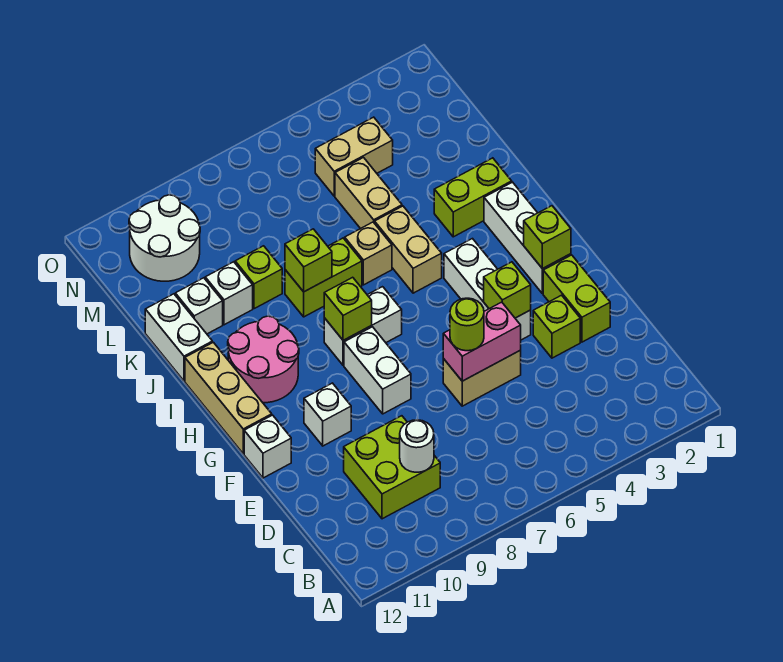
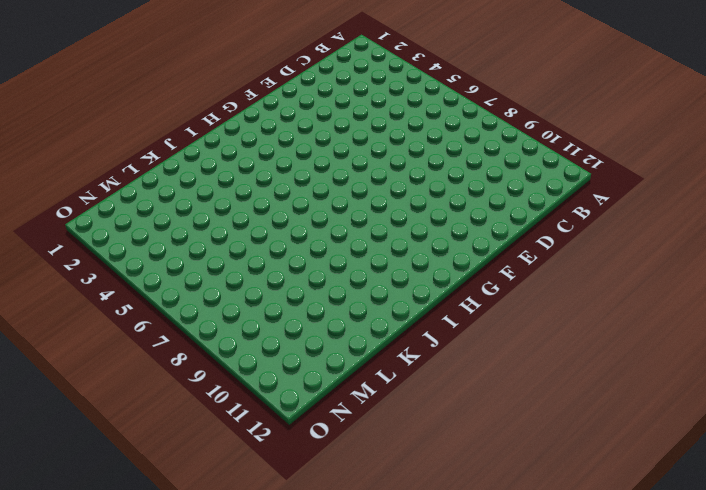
none -> lime 2x2 brick [344,416,440,519]
none -> lime 1x2 brick [543,255,610,342]
none -> lime 1x1 brick [533,295,580,358]
none -> tan 1x2 brick [443,350,521,406]

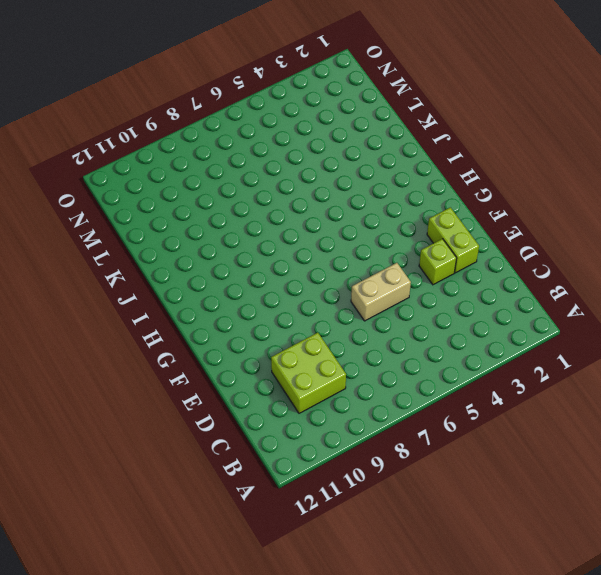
none -> white 1x3 brick [444,239,531,340]
none -> white 1x2 brick [344,327,411,414]
none -> white 1x1 brick [304,383,351,446]
none -> white 1x1 brick [244,415,291,478]

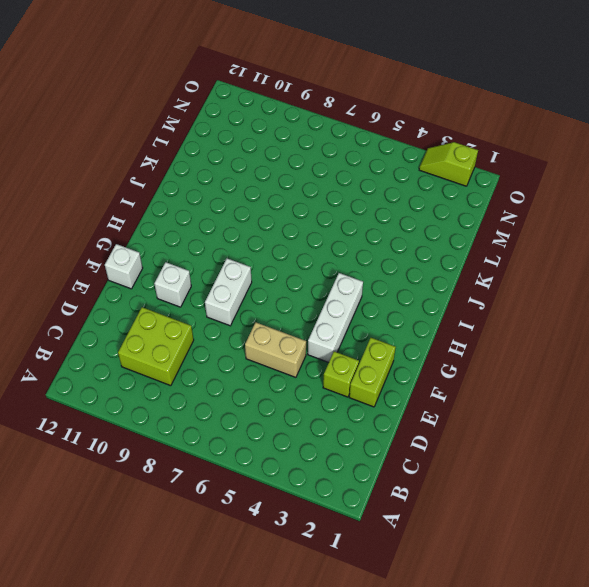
lime 1x2 slope [419,142,478,186] -> none
none -> white 1x3 brick [484,182,571,294]
none -> tan 1x3 brick [185,342,272,454]
none -> white 1x2 brick [324,287,402,366]
none -> pink 2x2 round brick [228,316,299,403]

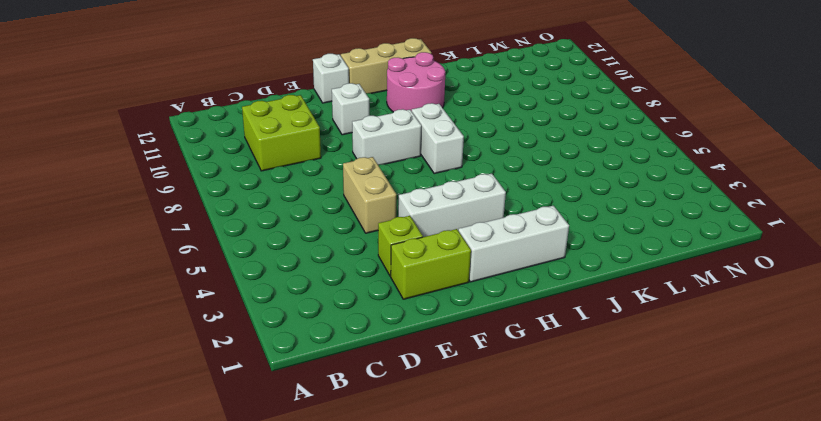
none -> tan 1x2 brick [375,206,442,293]
none -> lime 1x2 brick [434,158,512,237]
none -> tan 1x1 brick [345,222,392,285]
none -> lime 1x2 brick [285,238,362,317]

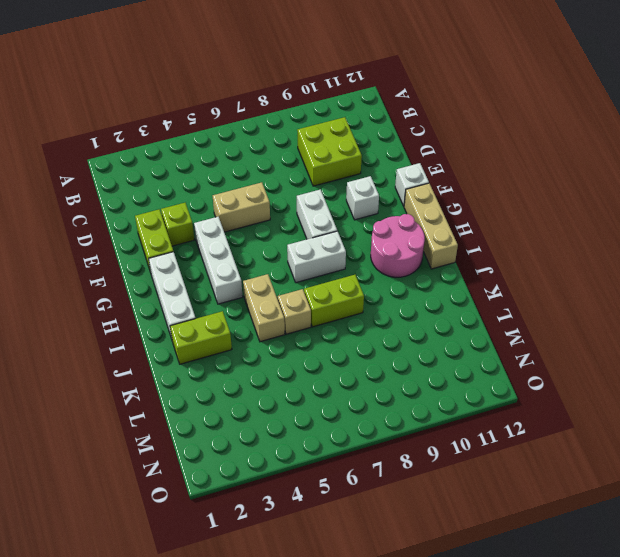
none -> white 1x2 brick [145,294,212,381]
none -> tan 1x2 brick [335,158,402,229]
none -> lime 1x1 brick [235,246,282,309]
none -> white 1x1 brick [205,262,253,325]

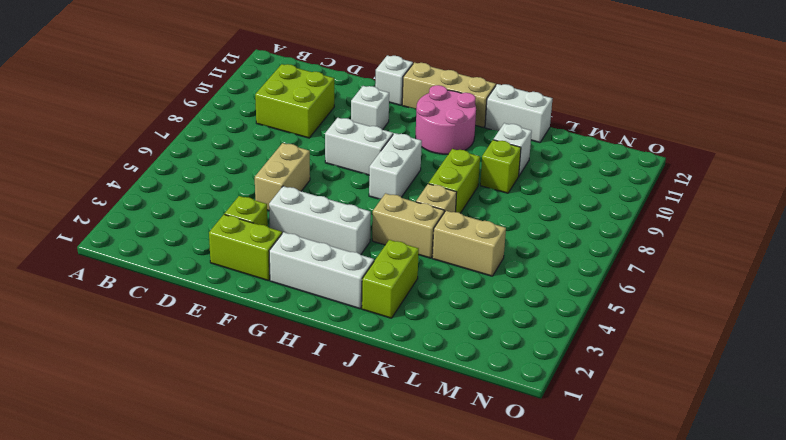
none -> white 1x1 brick [175,278,223,334]
none -> tan 1x2 brick [315,117,393,196]
none -> white 2x2 round brick [129,195,200,281]
none -> white 1x1 round brick [400,420,434,472]

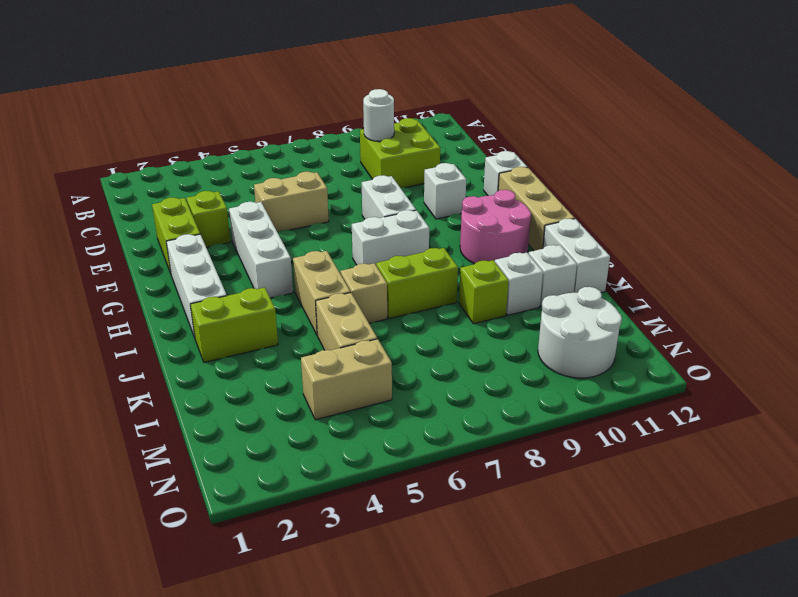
none -> pink 1x2 brick [443,302,521,381]
none -> lime 1x1 brick [484,262,531,318]
none -> lime 1x1 brick [524,206,571,269]
none -> lime 1x1 brick [324,277,372,340]

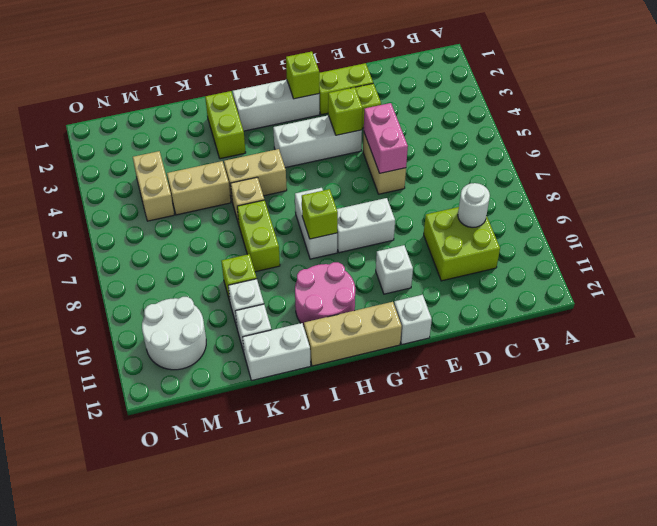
none -> lime 1x1 brick [285,229,332,292]
none -> lime 1x1 round brick [450,298,484,351]

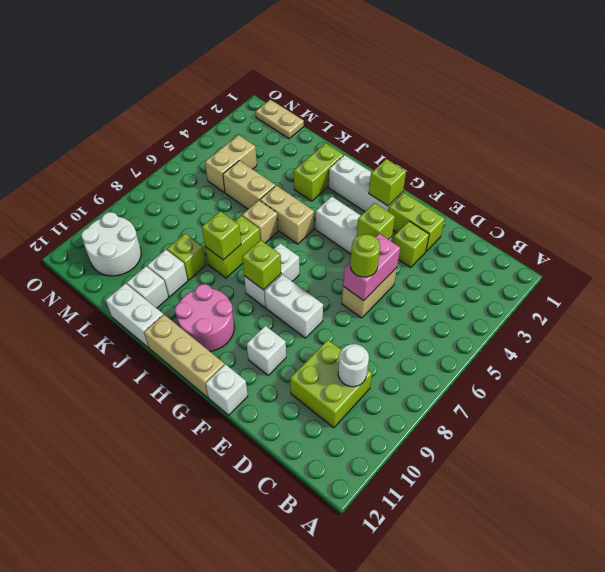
tan 1x2 plate [256,100,304,139] -> none

